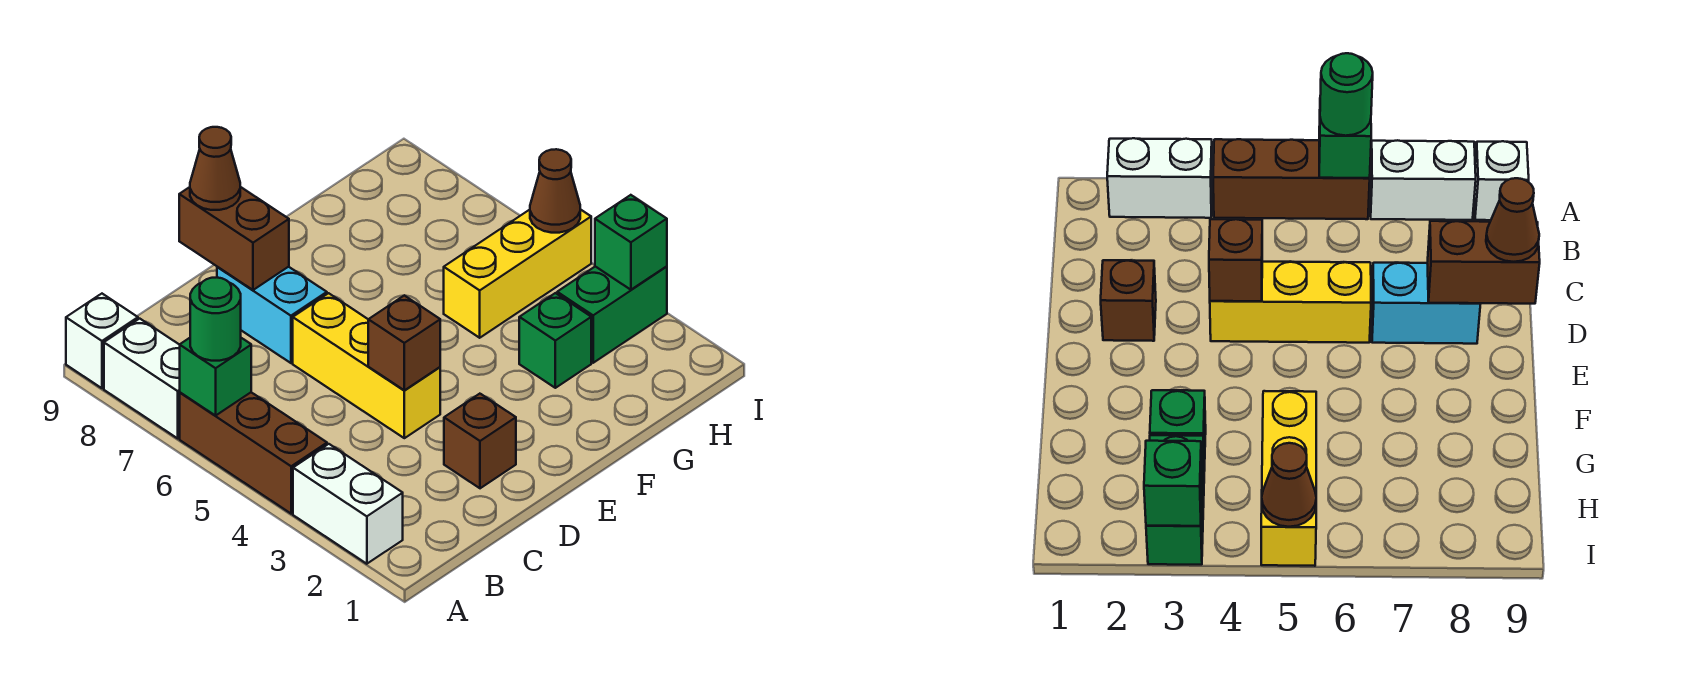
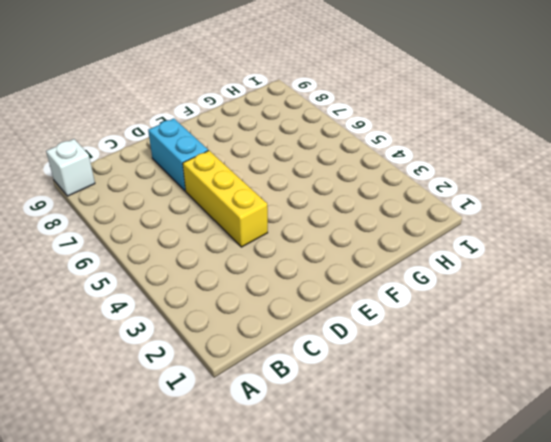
none -> white 1x2 brick [293,444,403,564]
none -> brown 1x3 brick [180,392,327,514]
none -> white 1x2 brick [104,319,180,438]

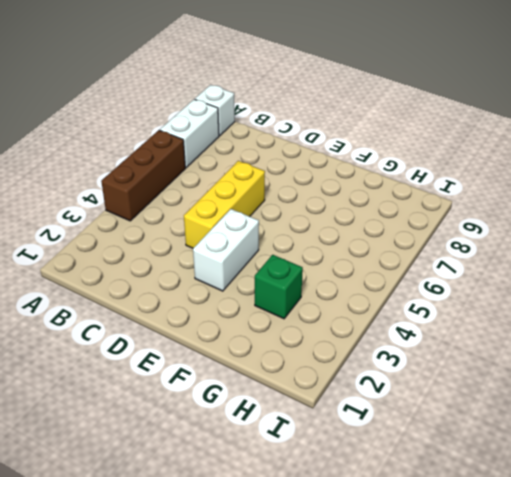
white 1x2 brick [193,209,259,291] -> white 1x2 brick moved to [293,444,403,564]
none -> brown 1x1 brick [444,394,516,488]
none -> cyan 1x2 brick [217,267,327,363]
none -> yellow 1x3 brick [444,209,591,338]

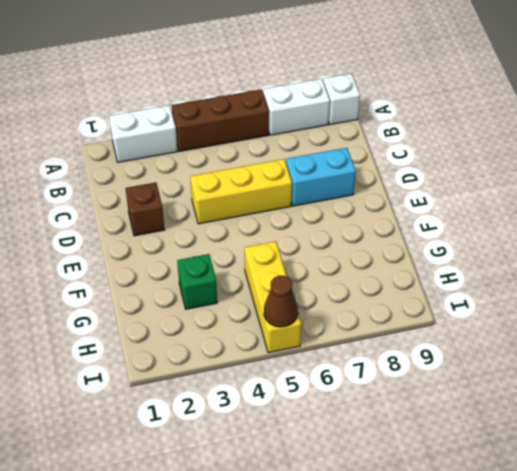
none -> green 1x2 brick [557,267,667,363]
none -> green 1x1 brick [180,338,251,416]
none -> brown 1x1 brick [368,295,440,390]

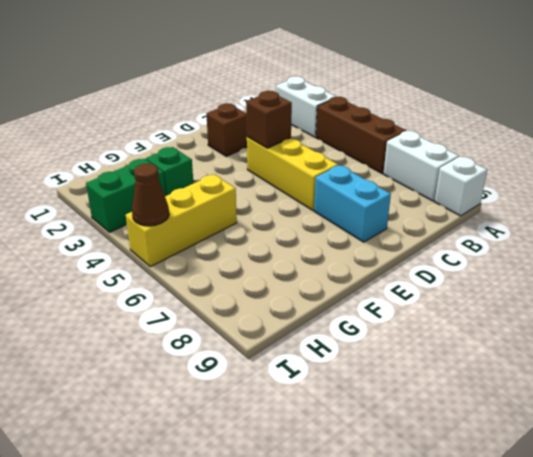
none -> green 1x1 brick [180,338,251,416]
none -> brown 1x2 brick [179,187,289,290]
none -> green 1x1 brick [595,195,667,290]

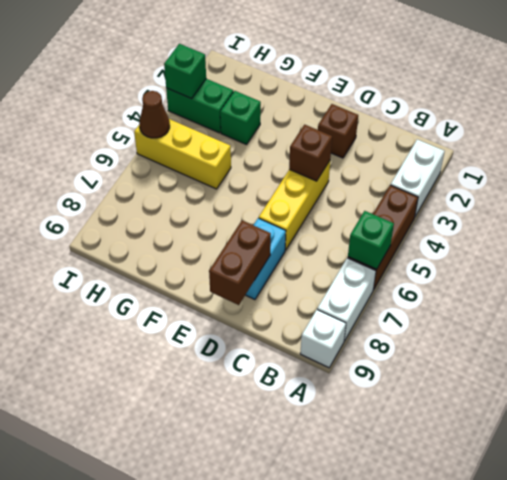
none -> green 1x1 round brick [190,277,241,361]
none -> brown 1x1 cone [190,127,240,210]

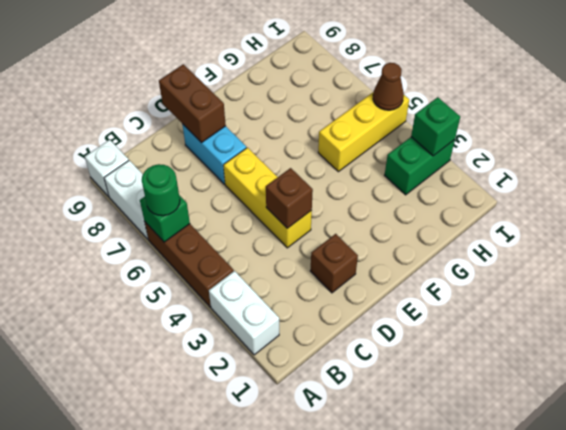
none -> green 1x1 brick [519,293,591,388]
none -> brown 1x1 cone [190,127,240,210]

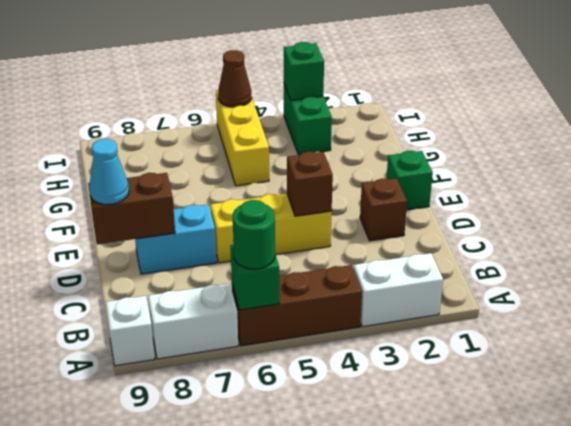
cyan 1x1 cone [89,139,129,205] -> brown 1x1 cone [190,127,240,210]
green 1x1 brick [387,151,433,210] -> green 1x1 brick moved to [519,293,591,388]

